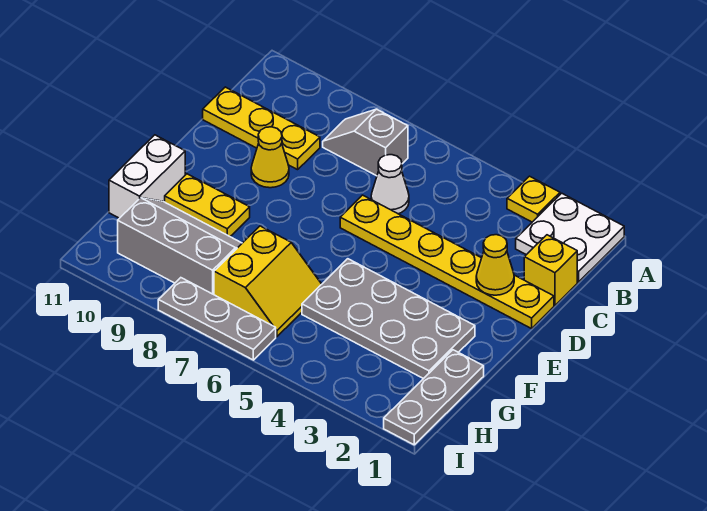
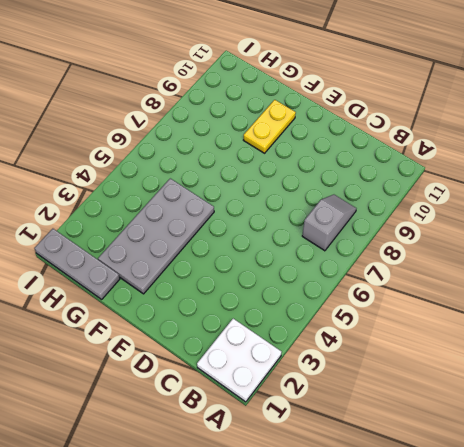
none -> yellow 1x1 plate [507,176,560,222]
none -> yellow 1x1 brick [524,235,577,305]
none -> white 1x1 cone [371,155,409,214]

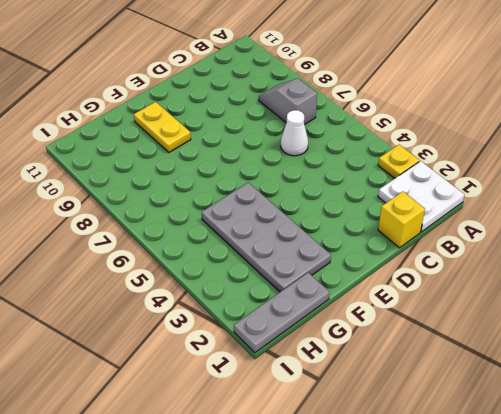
none -> yellow 1x3 plate [203,87,320,170]
none -> yellow 1x6 plate [340,195,554,329]
none -> yellow 1x1 cone [251,127,289,188]

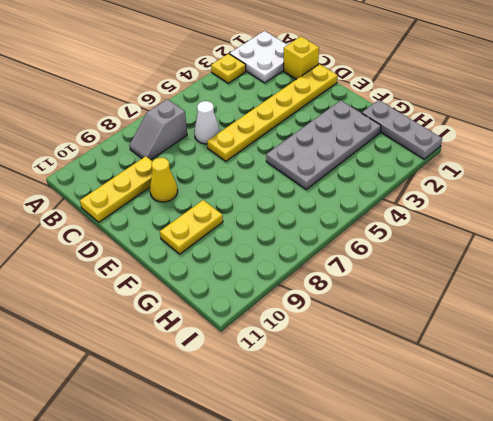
none -> white 1x2 brick [109,135,185,218]
none -> yellow 2x2 slope [214,226,322,337]
none -> grey 2x3 slope [118,198,242,295]

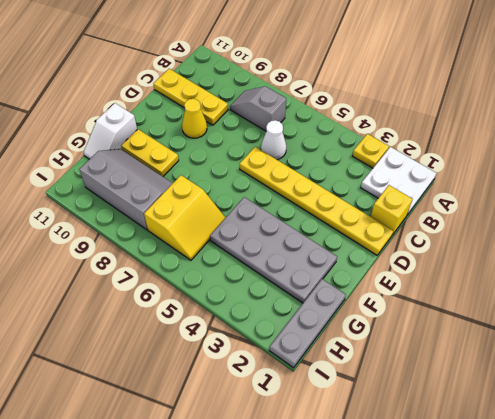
white 1x2 slope [84,103,137,159] -> white 1x2 brick [109,135,185,218]
none -> grey 1x3 plate [158,278,276,360]
none -> yellow 1x1 cone [476,235,514,295]

